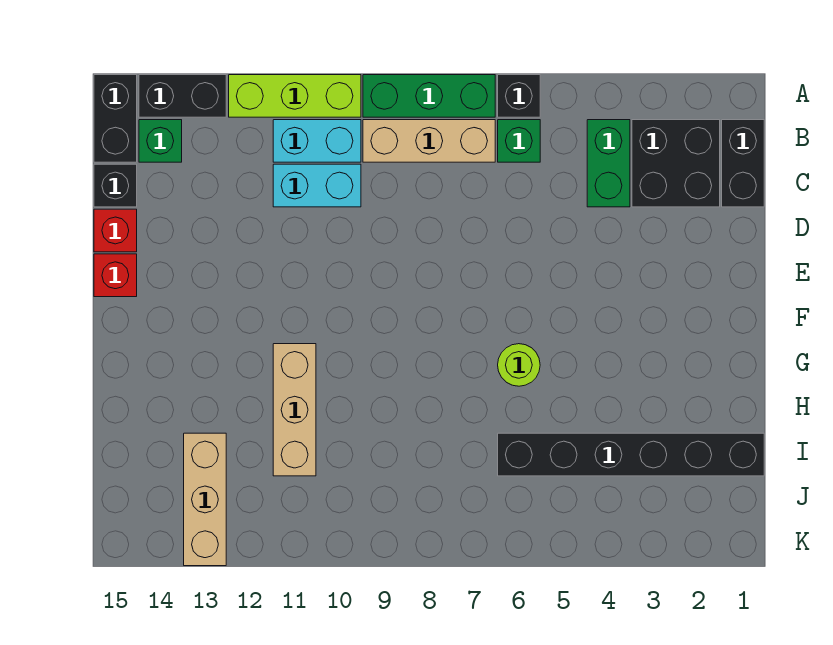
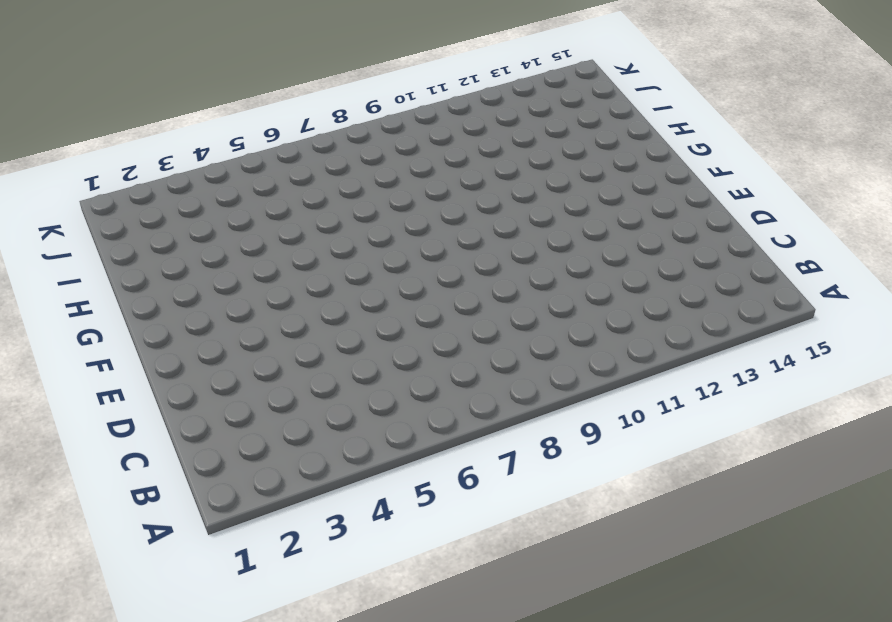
none -> black 1x1 brick [498,75,540,117]
none -> green 1x3 brick [363,75,495,117]
none -> lime 1x3 brick [229,75,361,117]

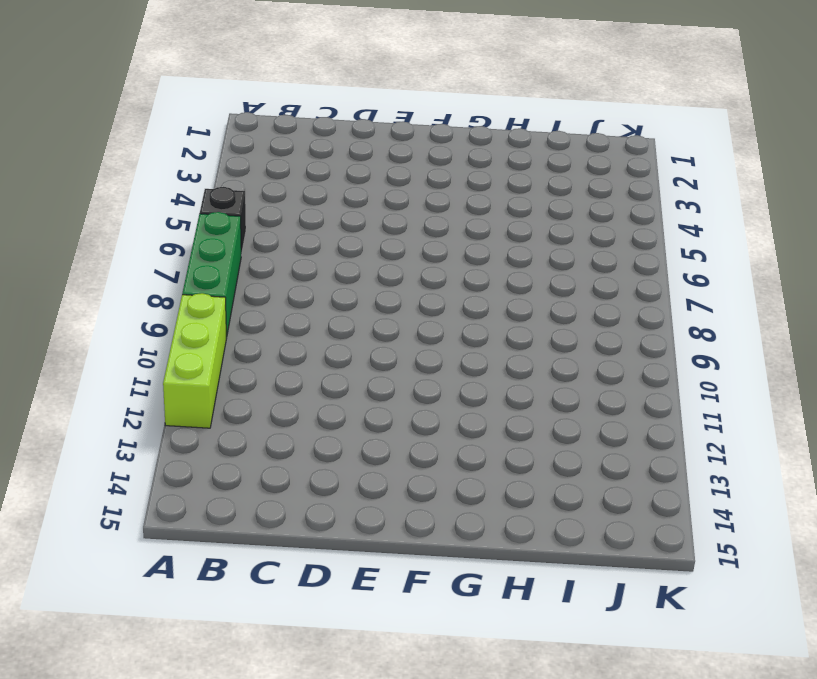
none -> black 1x2 brick [139,75,226,117]
none -> black 1x2 brick [94,75,137,162]
none -> black 1x2 brick [722,120,764,207]

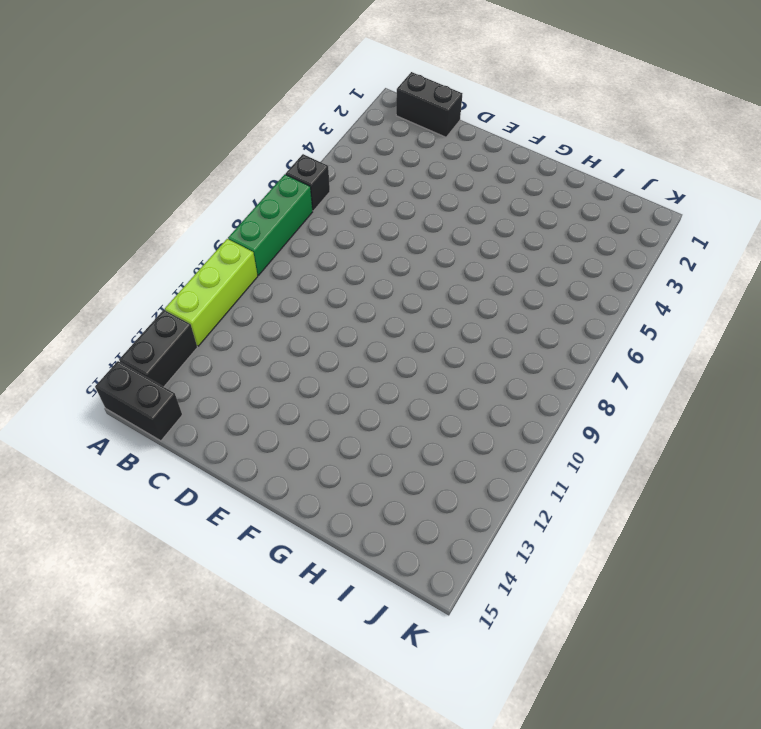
none -> black 2x2 brick [632,120,720,207]
none -> green 1x2 brick [587,120,630,207]
none -> green 1x1 brick [498,120,540,162]

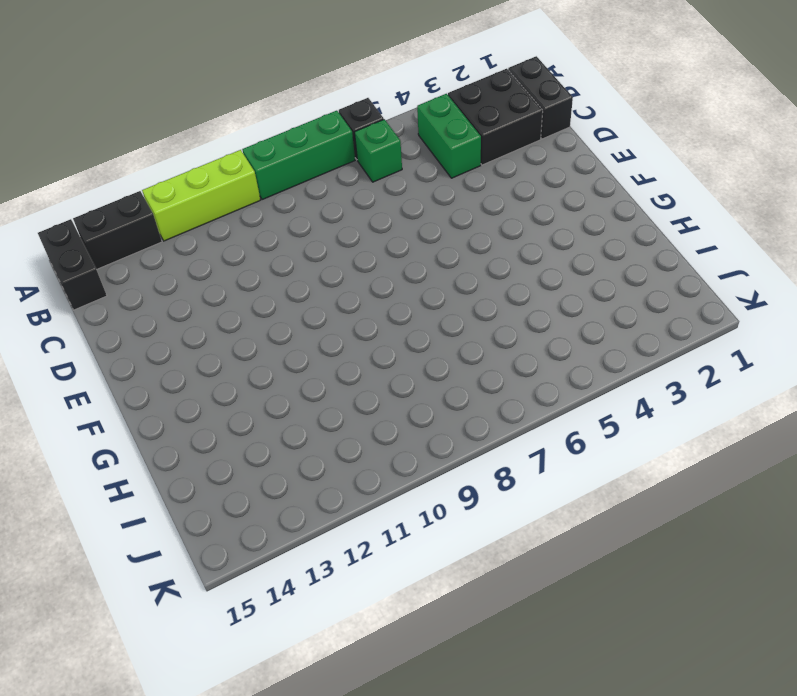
none -> tan 1x3 brick [363,120,495,162]
none -> cyan 1x2 brick [273,120,361,162]
none -> green 1x1 brick [139,120,182,162]

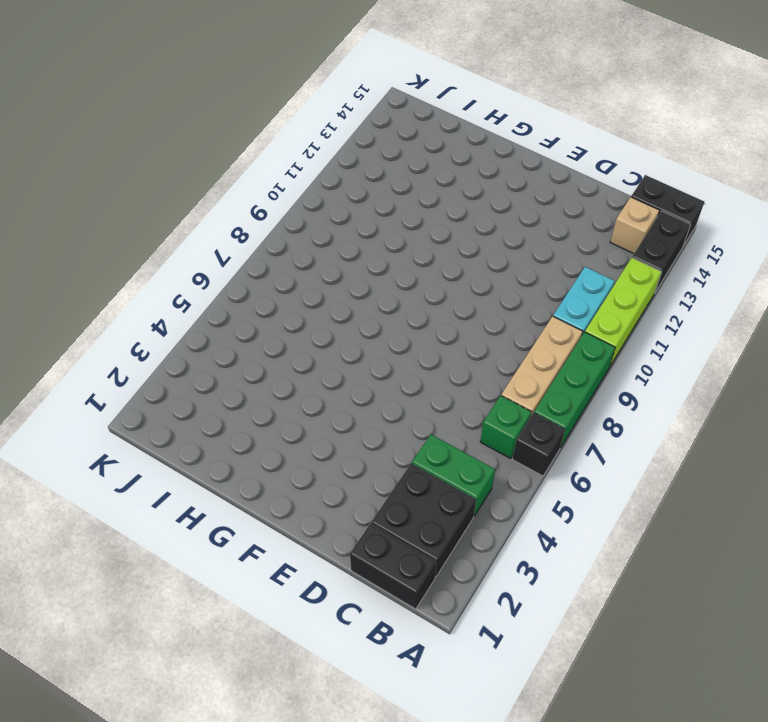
tan 1x1 brick [610,197,660,254] -> green 1x1 brick [139,120,182,162]
none -> cyan 1x2 brick [273,164,361,207]
none -> black 1x1 brick [94,164,137,207]
none -> red 1x1 brick [94,209,137,252]

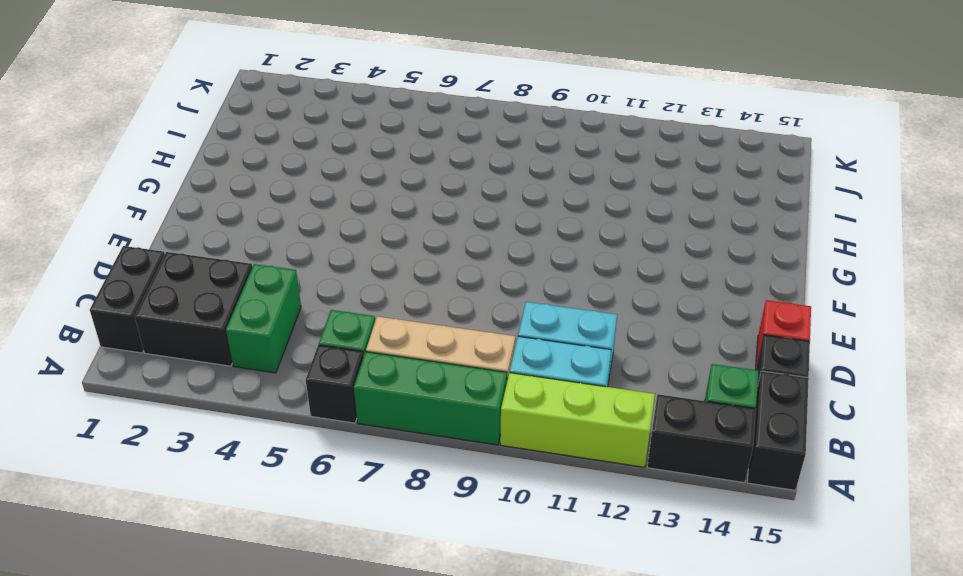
none -> red 1x1 brick [94,254,137,297]
none -> lime 1x1 round brick [498,344,540,386]
none -> tan 1x3 brick [273,344,316,476]

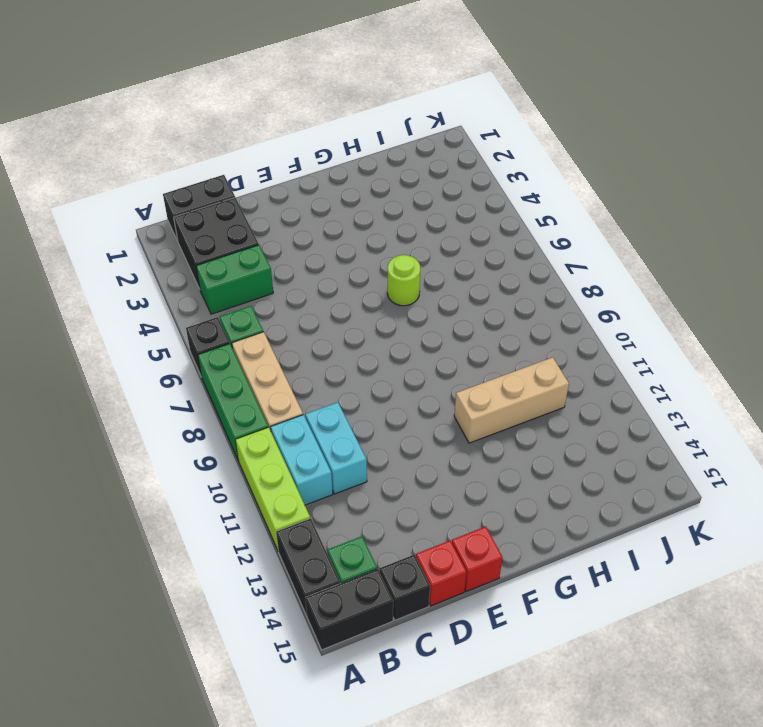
none -> black 1x6 brick [498,433,764,476]
none -> tan 1x3 brick [184,433,226,566]

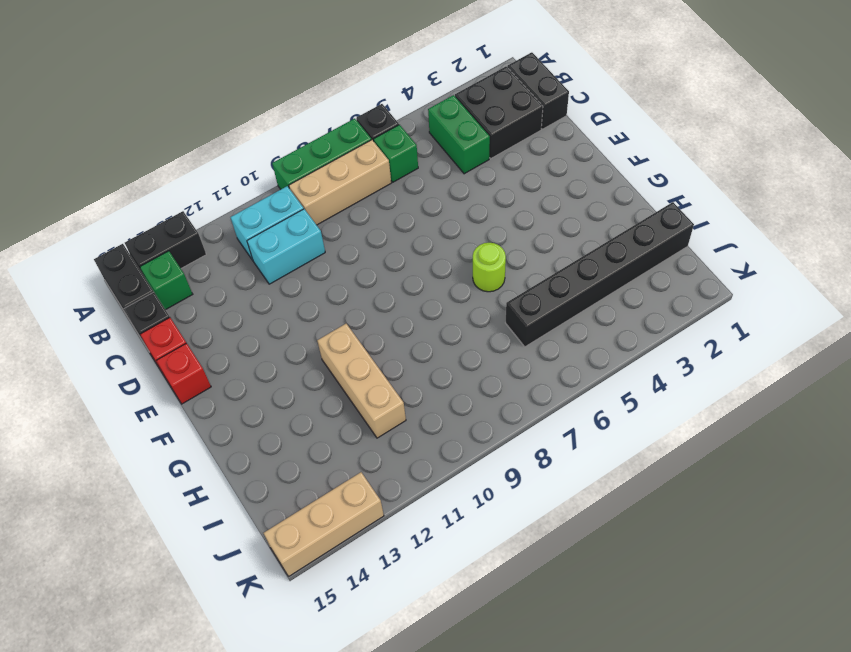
tan 1x3 brick [264,472,384,576] -> tan 1x3 brick turned to [184,433,226,566]
none -> lime 1x3 brick [229,75,361,117]

